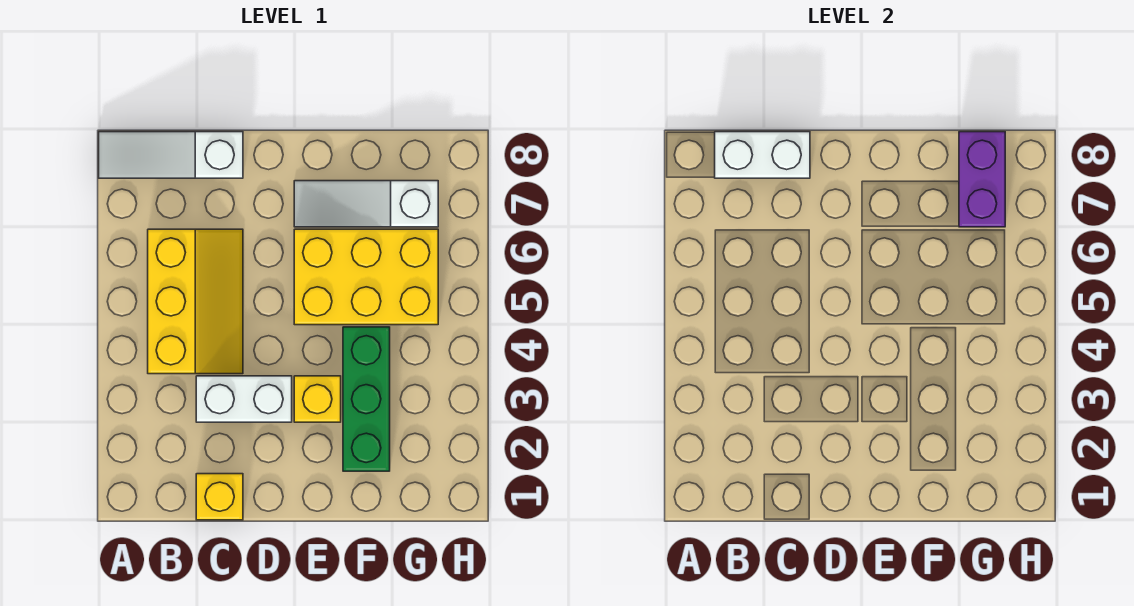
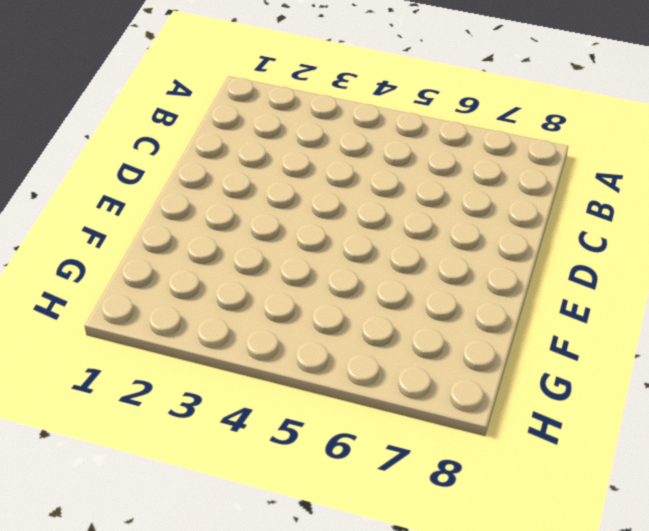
none -> white 1x3 slope [99,132,243,178]
none -> yellow 2x3 slope [148,229,243,374]

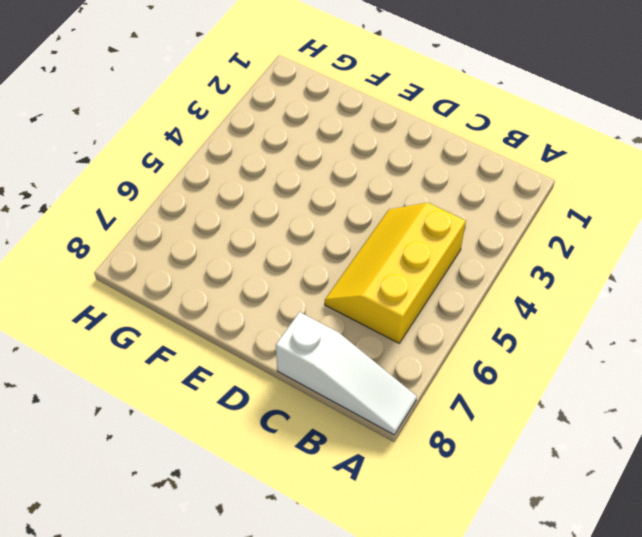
none -> yellow 1x1 brick [196,474,243,520]
none -> white 1x2 brick [196,376,292,422]

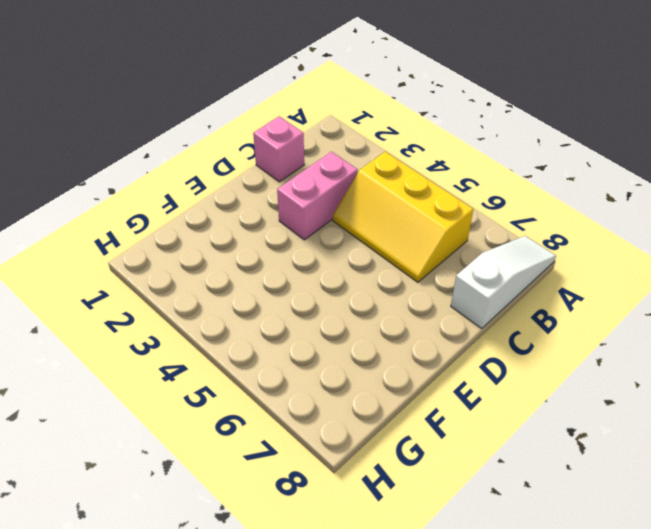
pink 1x1 brick [253,116,304,182] -> yellow 1x1 brick [196,474,243,520]
pink 1x2 brick [277,152,358,240] -> white 1x2 brick [196,376,292,422]
none -> yellow 1x1 brick [294,376,341,422]
none -> yellow 2x3 brick [294,229,438,325]

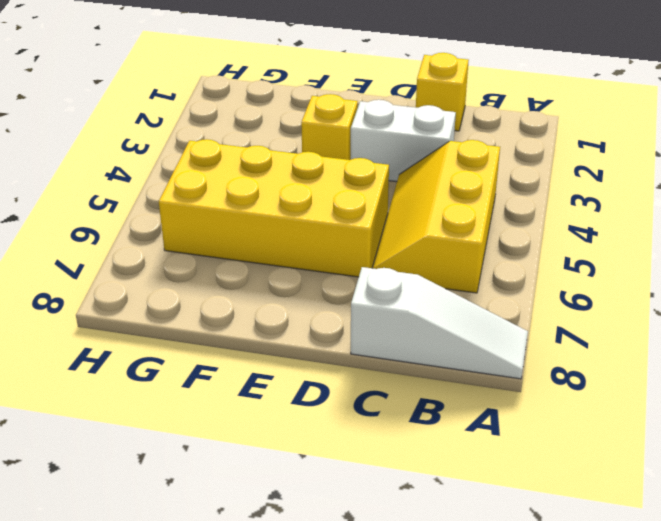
yellow 2x4 brick [159,139,389,277] -> yellow 2x3 brick [294,229,438,325]
none -> white 1x3 slope [294,181,438,227]
none -> green 1x3 brick [343,327,390,471]

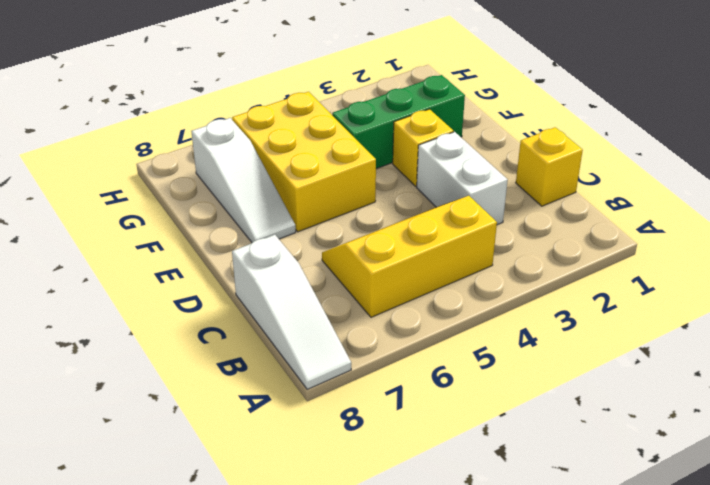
none -> white 1x2 brick [715,132,810,178]
none -> purple 1x2 brick [959,132,1005,227]

